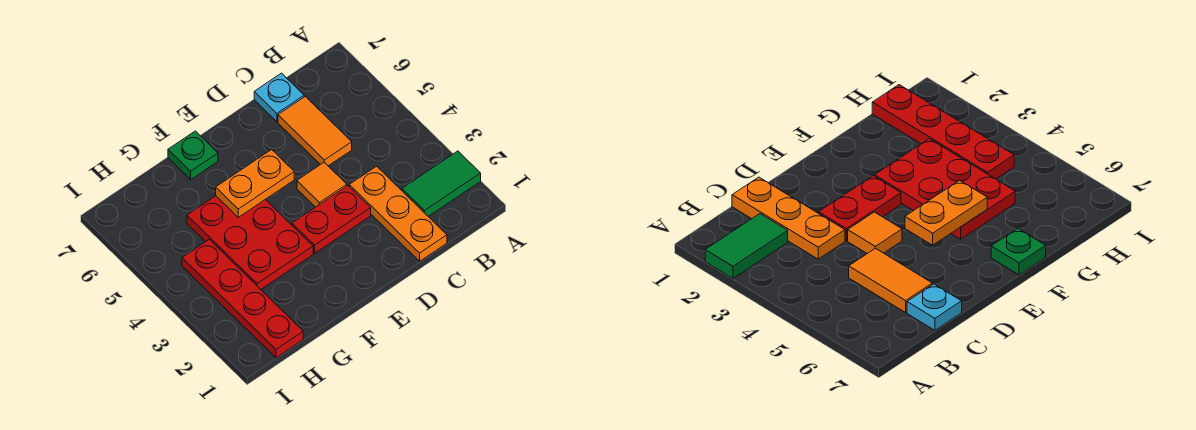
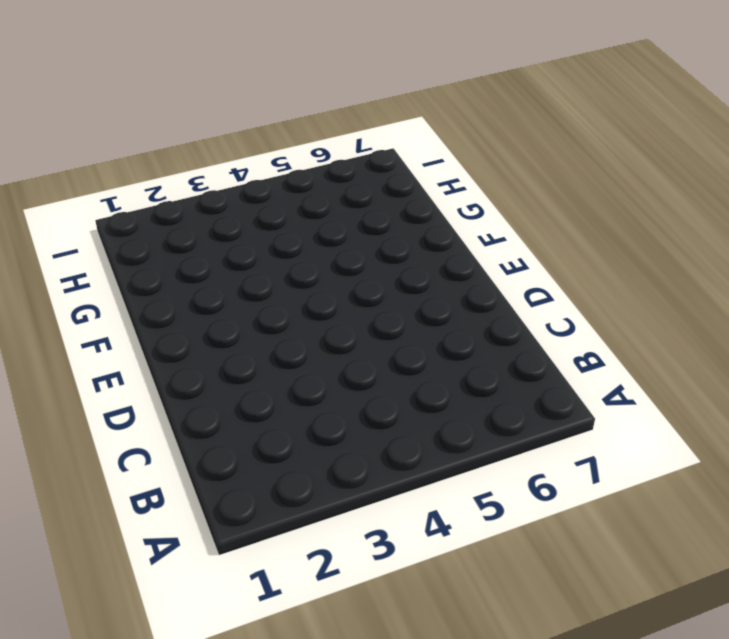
none -> green 1x2 tile [402,151,481,216]
none -> orange 1x3 plate [349,166,447,261]

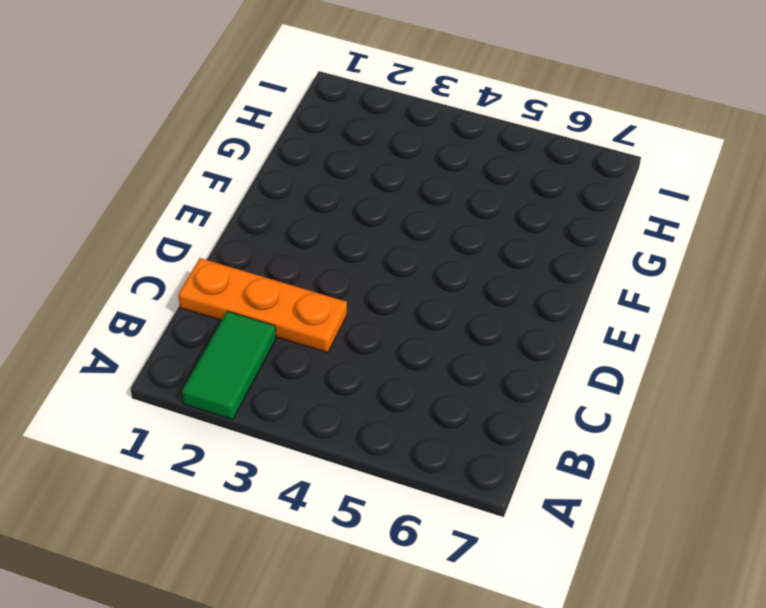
none -> orange 1x2 tile [278,96,352,166]
none -> cyan 1x1 plate [254,73,304,122]

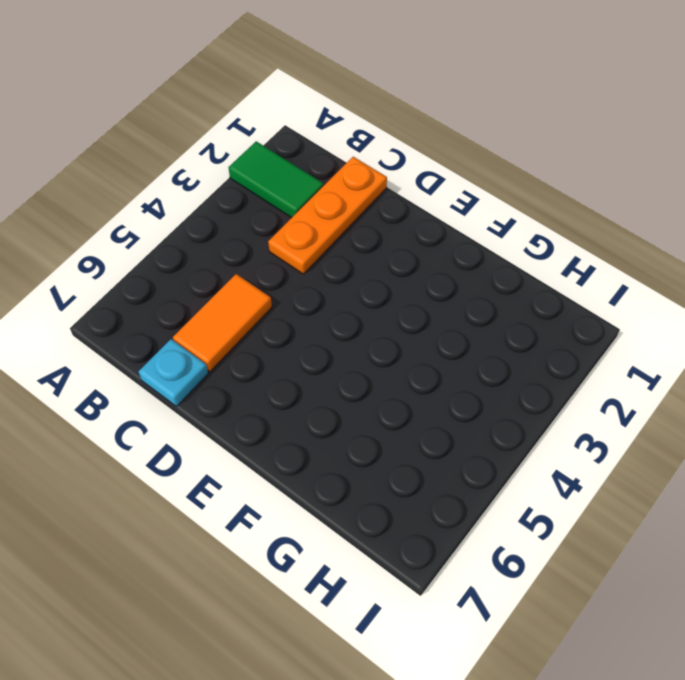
none -> red 1x2 plate [292,186,371,253]
none -> orange 1x1 tile [297,162,347,207]

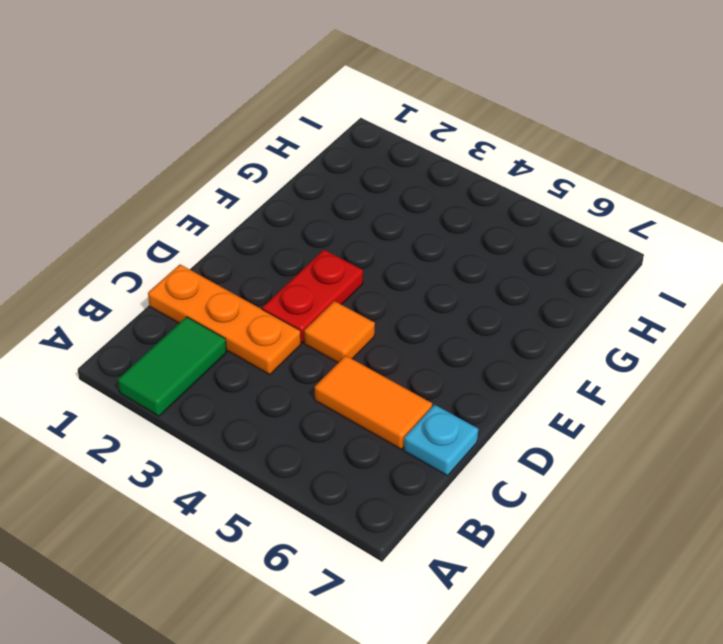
none -> red 2x3 plate [187,196,313,289]
none -> green 1x1 plate [168,131,218,179]

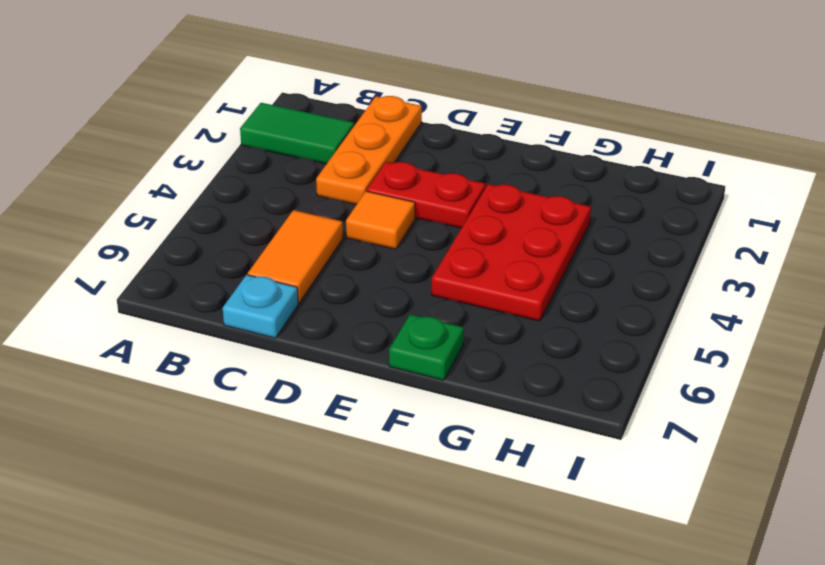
none -> red 1x4 plate [182,239,303,358]
none -> orange 1x2 plate [216,150,294,217]

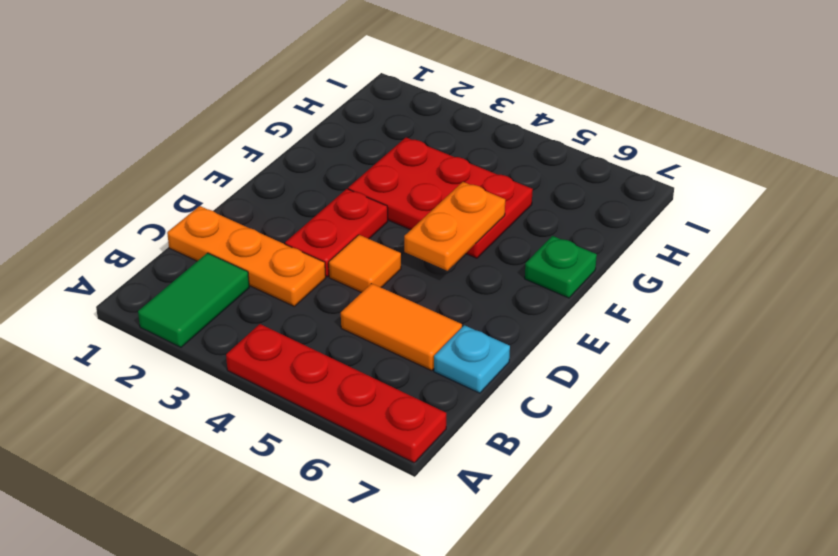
red 1x4 plate [226,324,446,463] -> red 1x4 plate moved to [182,239,303,358]

